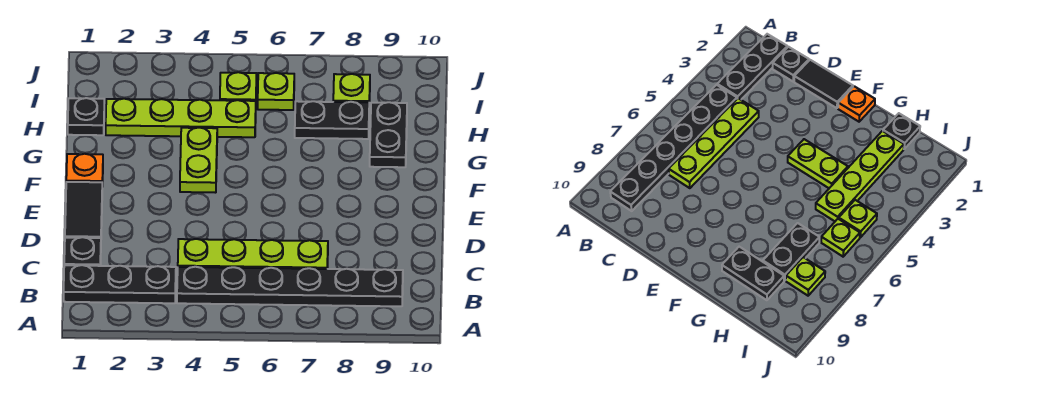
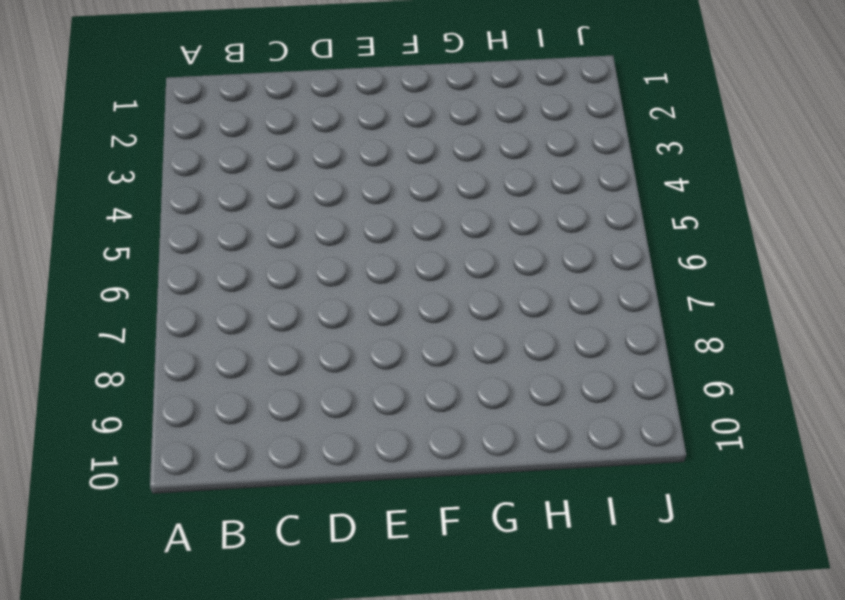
none -> black 1x3 plate [64,265,176,303]
none -> black 1x6 plate [177,267,403,306]
none -> black 1x1 plate [64,237,101,266]

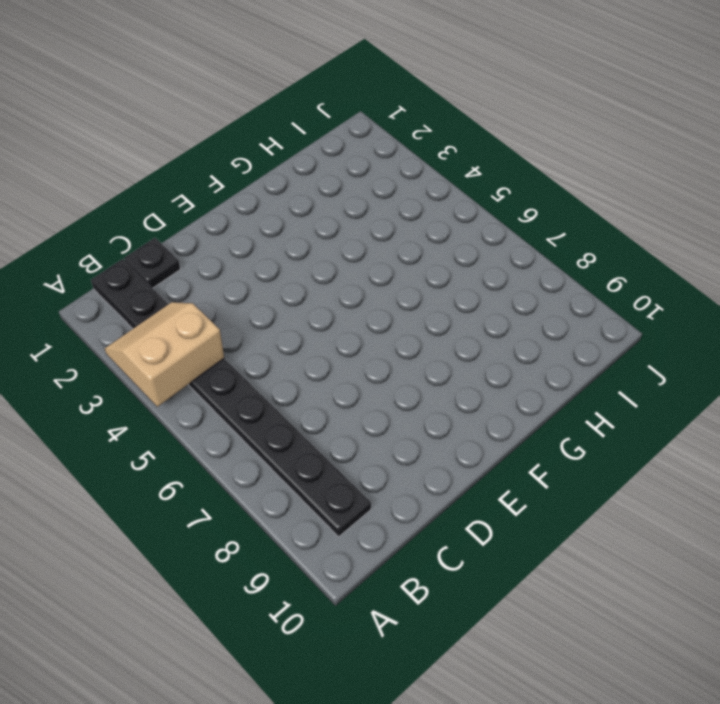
tan 2x2 slope [105,302,224,407] -> none
none -> lime 1x4 plate [178,239,328,269]
none -> black 1x2 tile [65,182,102,238]
none -> orange 1x1 plate [66,154,103,187]

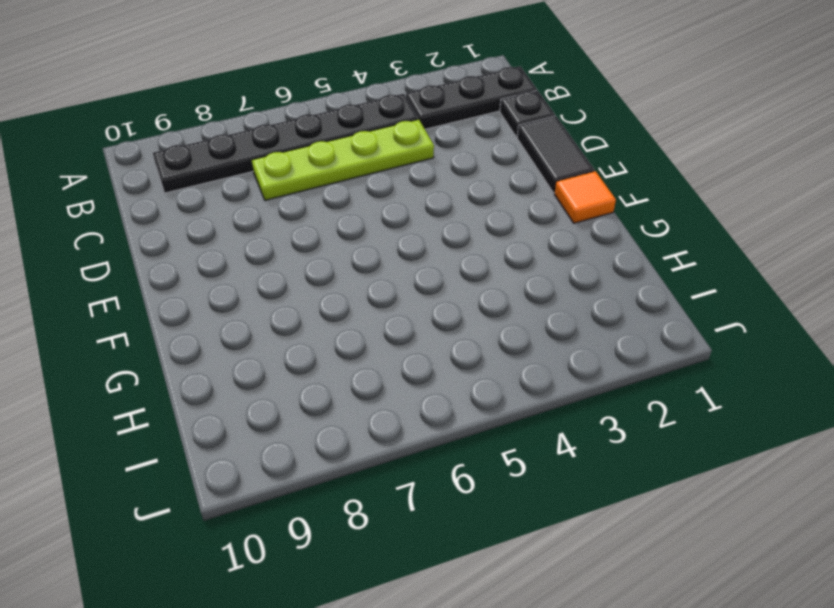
orange 1x1 tile [555,171,616,223] -> orange 1x1 plate [66,154,103,187]
none -> lime 1x2 plate [180,128,217,193]
none -> black 1x2 plate [370,102,407,167]
none -> black 1x1 plate [68,98,104,135]

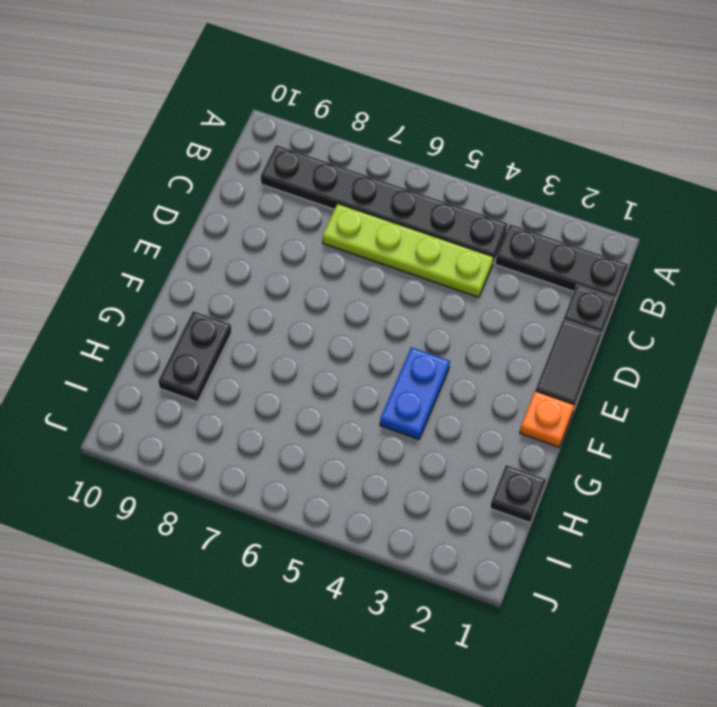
blue 1x2 plate [380,347,450,439] -> lime 1x2 plate [180,128,217,193]
none -> lime 1x4 plate [106,99,256,137]
none -> black 1x2 plate [295,101,369,139]
none -> lime 1x1 plate [220,72,257,101]

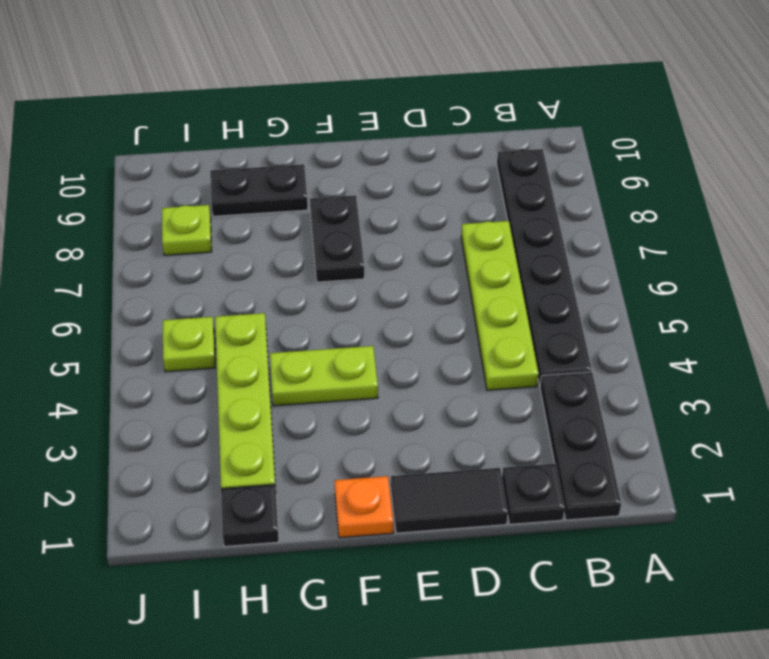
black 1x2 plate [310,195,364,282] -> black 1x2 plate moved to [295,101,369,139]
none -> lime 1x1 plate [258,73,294,110]

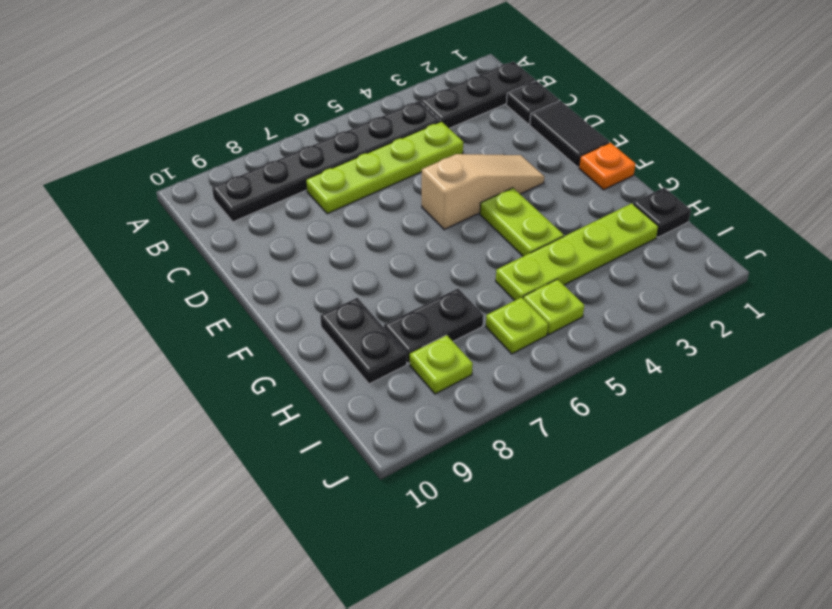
tan 1x3 slope [422,154,544,229] -> none

